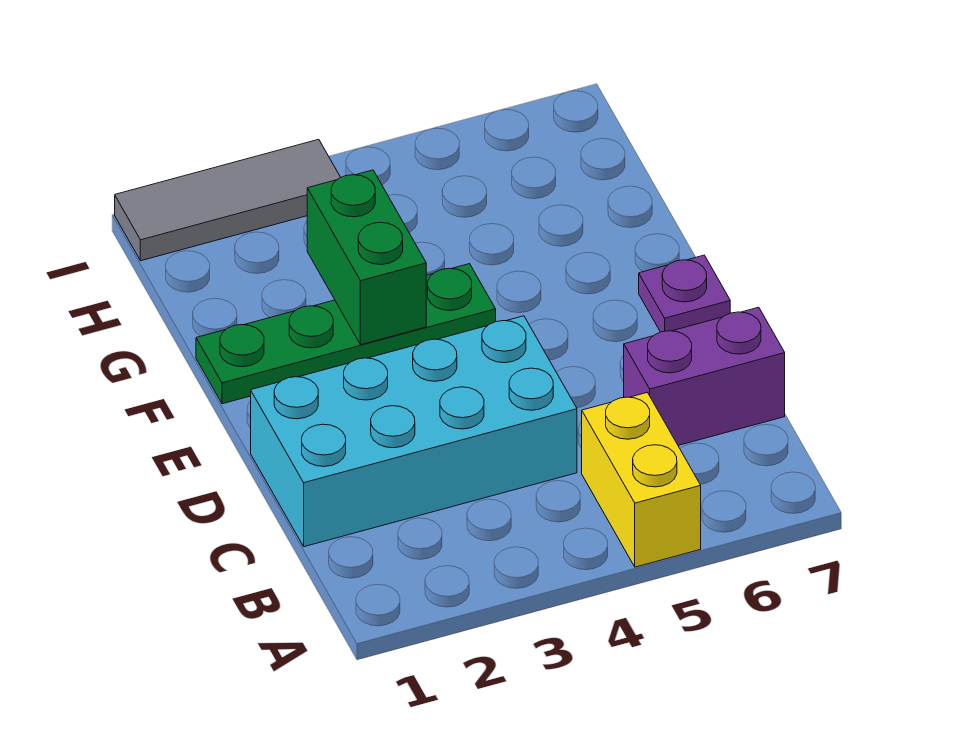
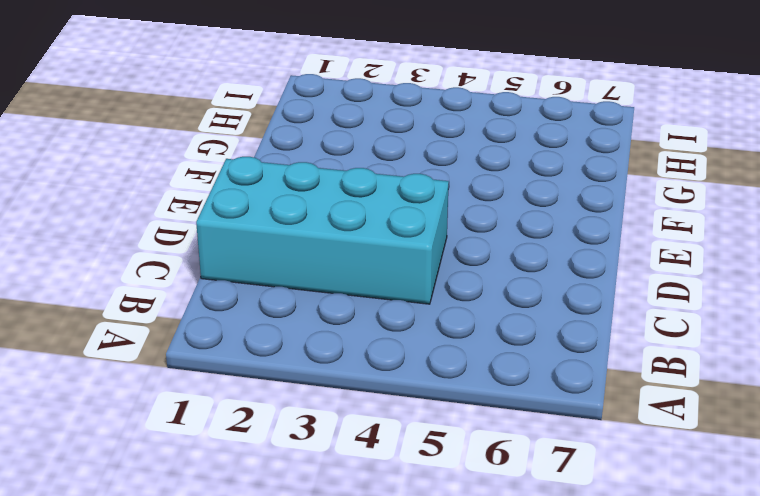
none -> yellow 1x2 brick [582,393,701,567]
none -> purple 1x2 brick [624,307,785,445]

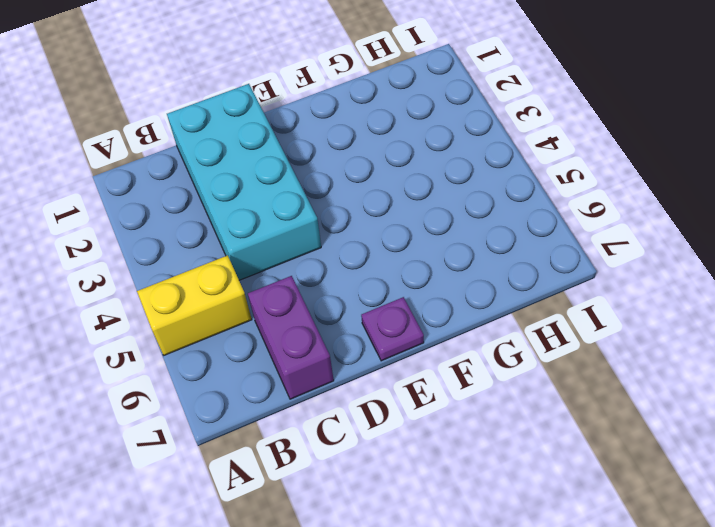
none -> green 1x4 plate [196,264,496,404]
none -> grey 1x3 tile [115,139,341,261]

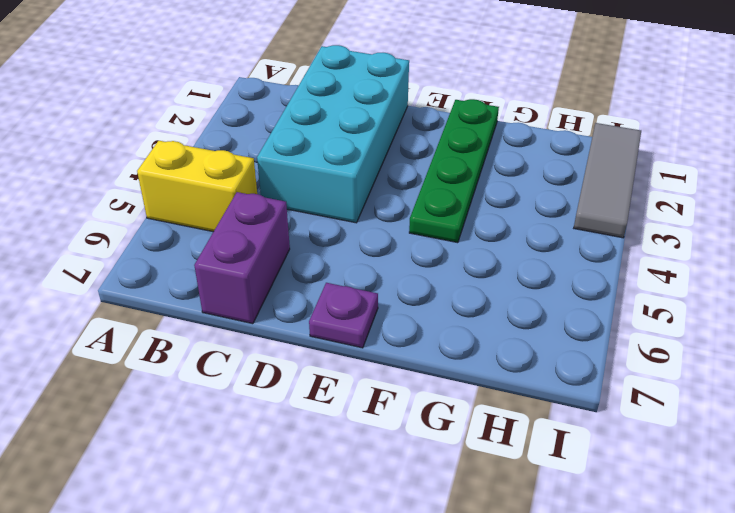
none -> green 1x2 brick [307,170,426,345]

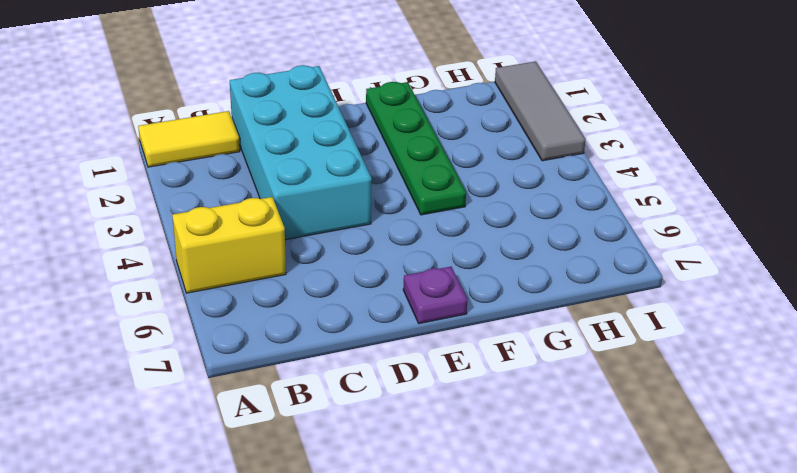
yellow 1x2 tile [138,111,240,167] -> none
none -> purple 1x2 brick [624,307,785,445]
none -> green 1x2 brick [307,170,426,345]

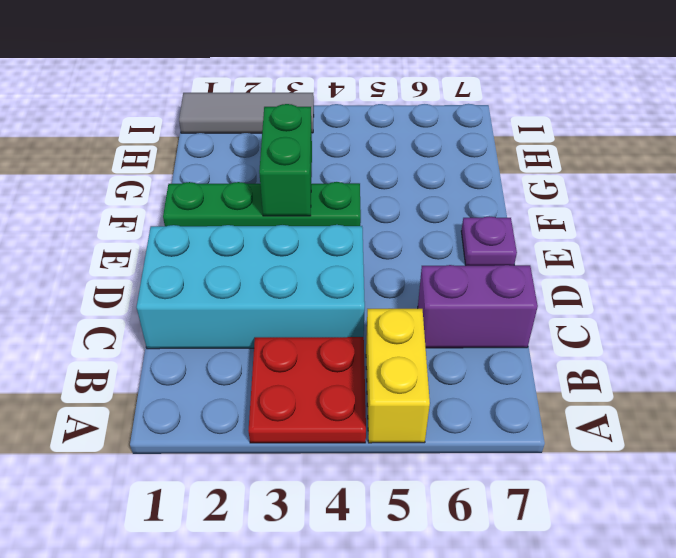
red 2x2 plate [248,337,366,443] -> none

